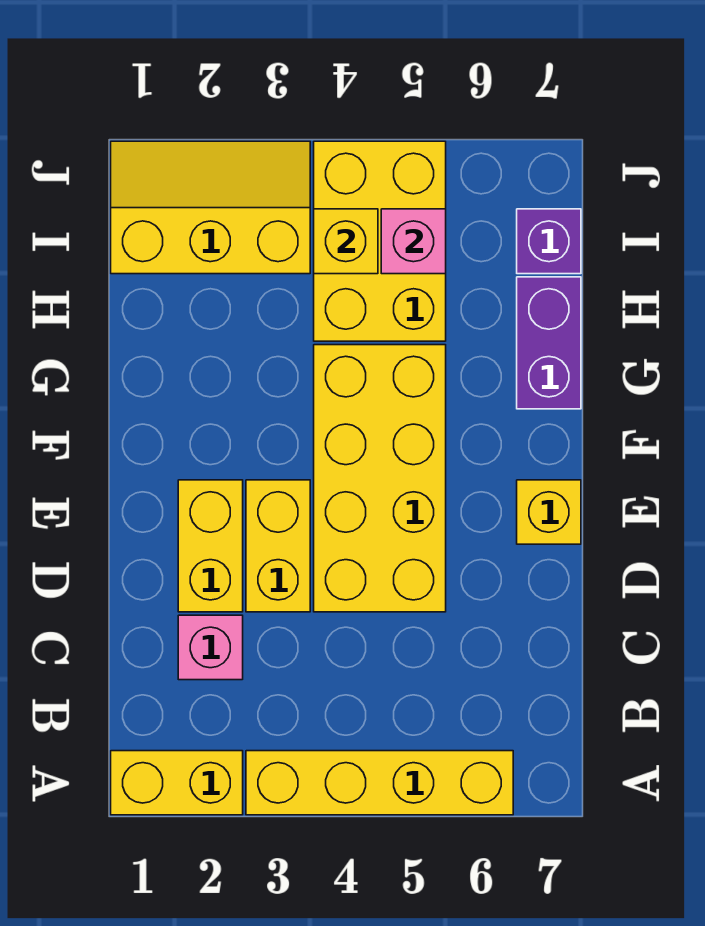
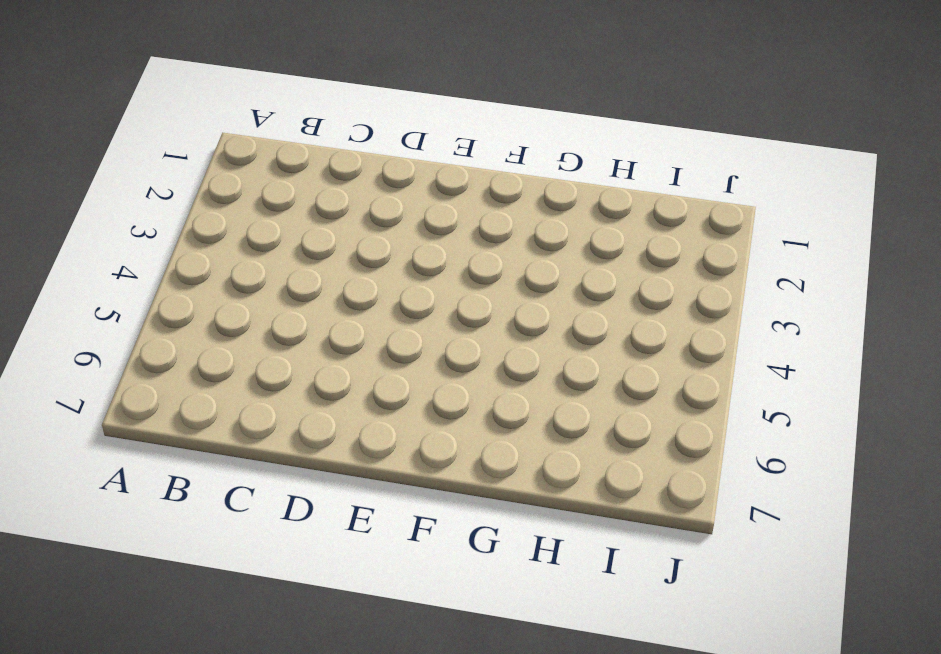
none -> yellow 1x2 brick [111,751,243,815]
none -> yellow 1x4 brick [246,751,513,815]
none -> pink 1x1 brick [178,615,243,680]

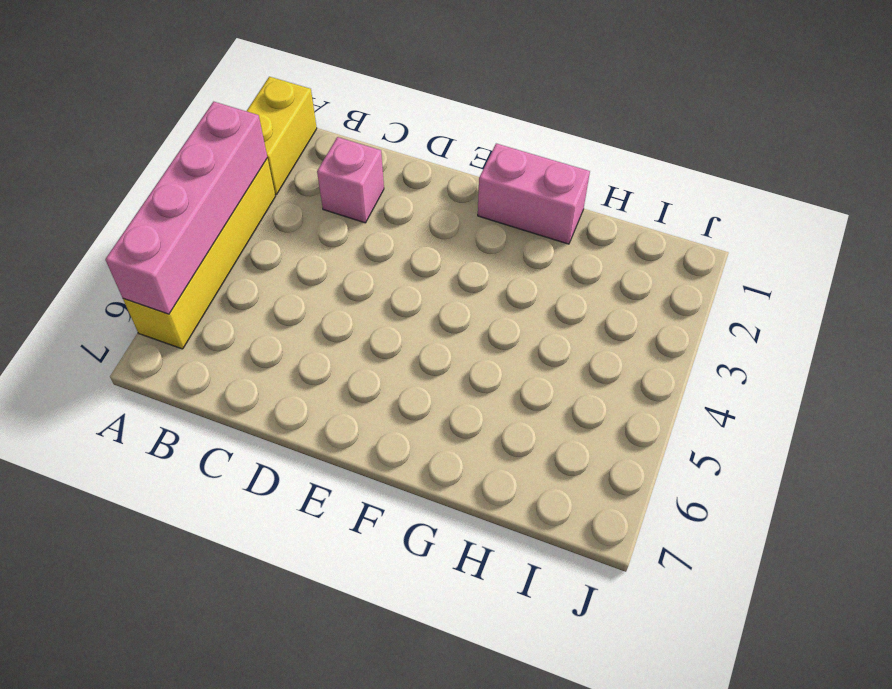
pink 1x4 brick [105,102,267,314] -> none
pink 1x2 brick [478,144,590,244] -> none
none -> yellow 1x2 brick [178,480,243,612]
none -> yellow 1x2 brick [246,480,310,612]
none -> yellow 2x4 brick [314,345,446,612]

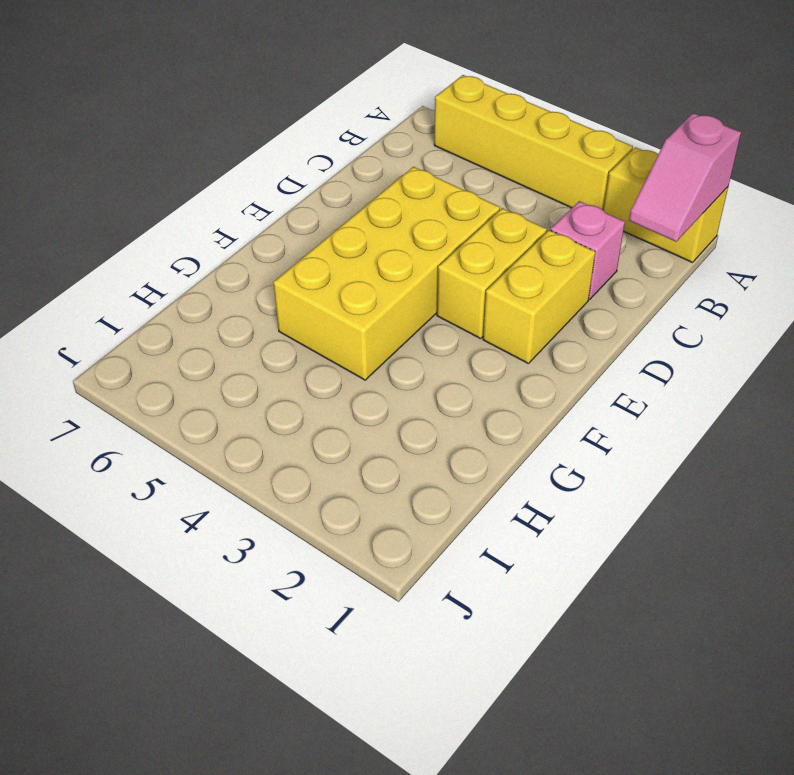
pink 1x2 slope [629,113,741,242] -> none
none -> yellow 1x1 brick [517,480,581,544]
none -> purple 1x2 brick [517,277,581,409]
none -> yellow 2x3 brick [314,141,446,341]

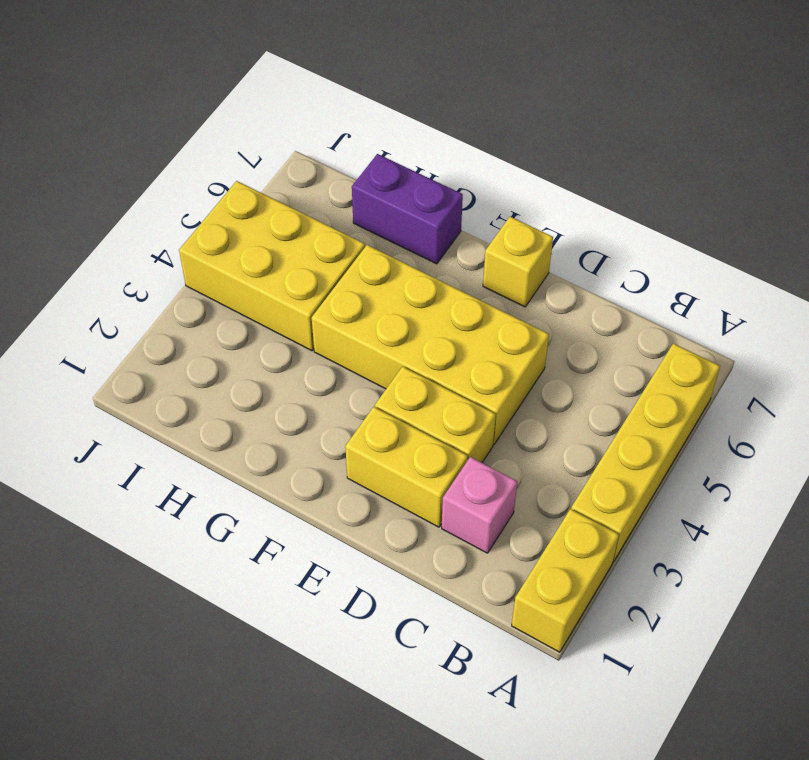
none -> yellow 2x3 slope [111,141,310,274]
none -> purple 1x1 brick [517,209,581,274]
none -> yellow 1x1 brick [314,209,378,274]

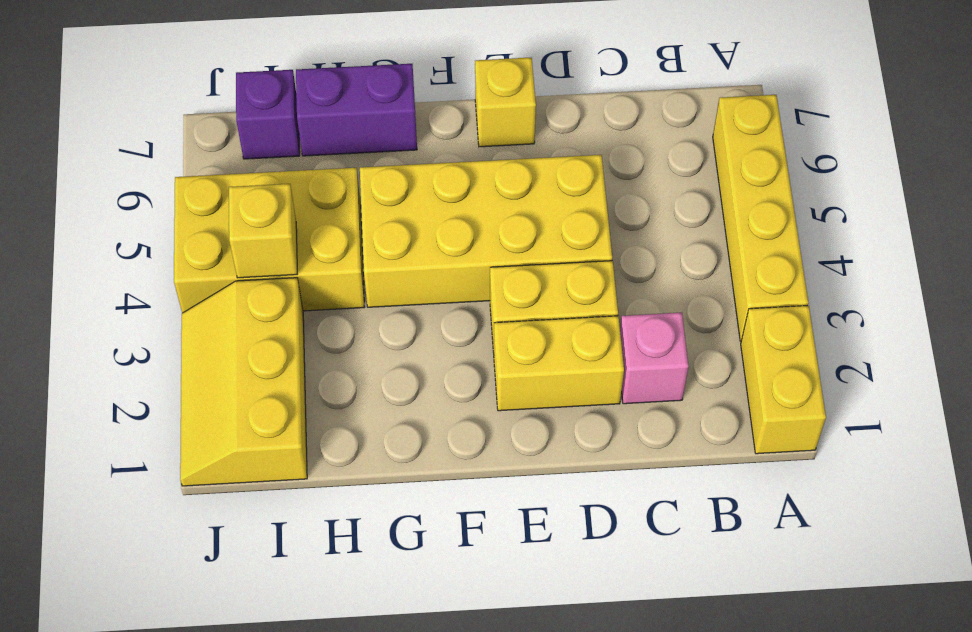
none -> pink 1x1 brick [381,209,446,274]

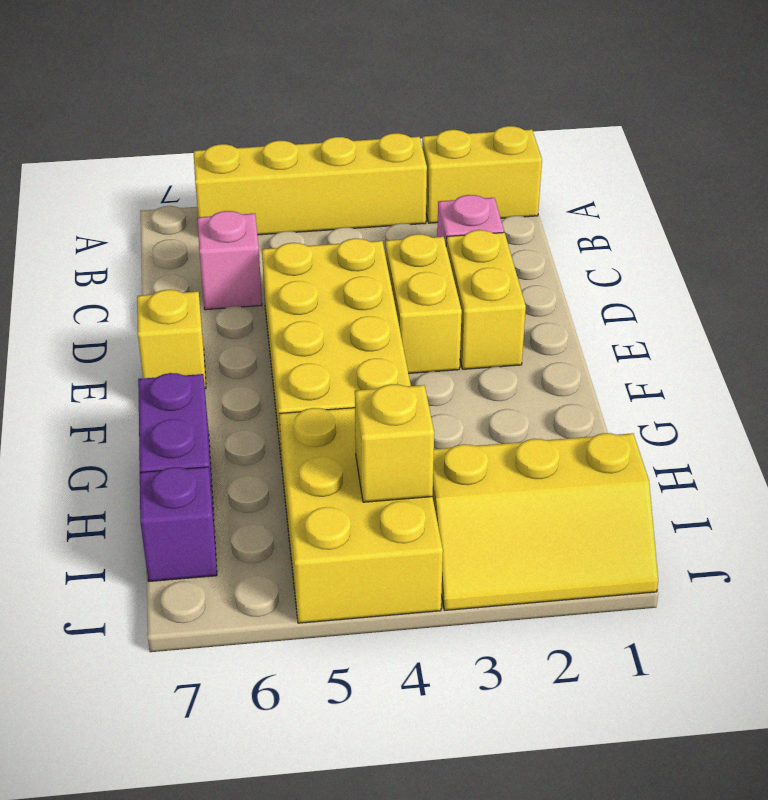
pink 1x1 brick [197,211,262,310] -> pink 1x1 brick moved to [381,209,446,274]

